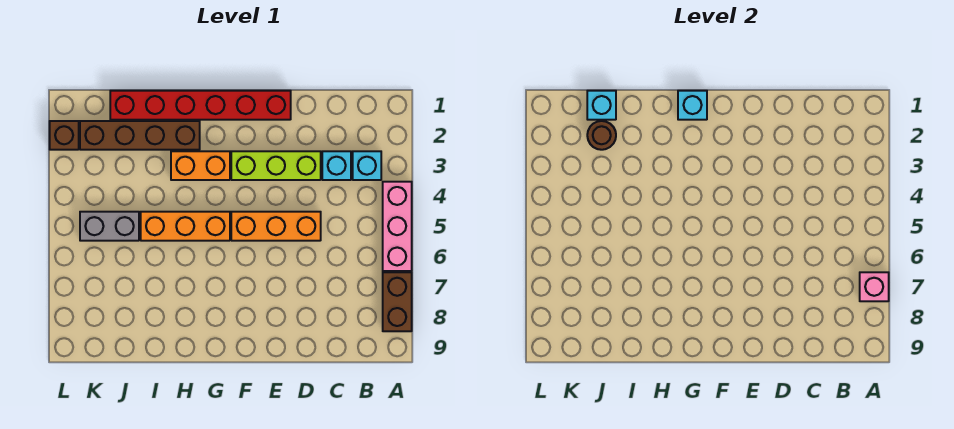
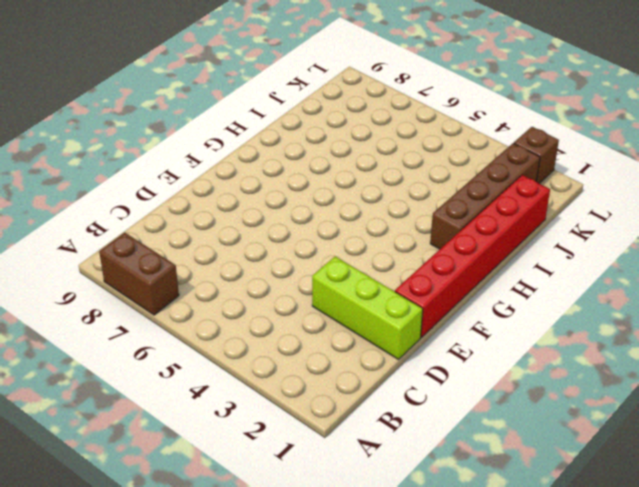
lime 1x3 brick [312,257,423,359] -> lime 1x3 brick turned to [231,151,321,180]
none -> pink 1x3 brick [383,182,412,271]
none -> cyan 1x1 brick [353,151,381,180]
none -> cyan 1x1 brick [322,151,351,180]

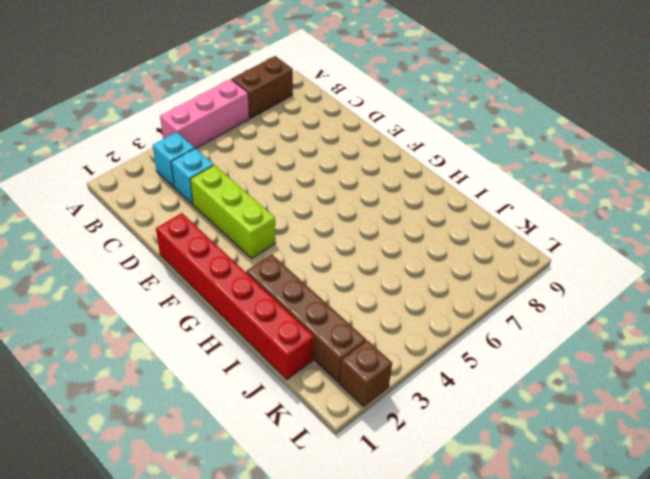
none -> orange 1x3 brick [231,212,321,241]
none -> orange 1x2 brick [171,151,230,180]
none -> orange 1x3 brick [141,212,230,241]

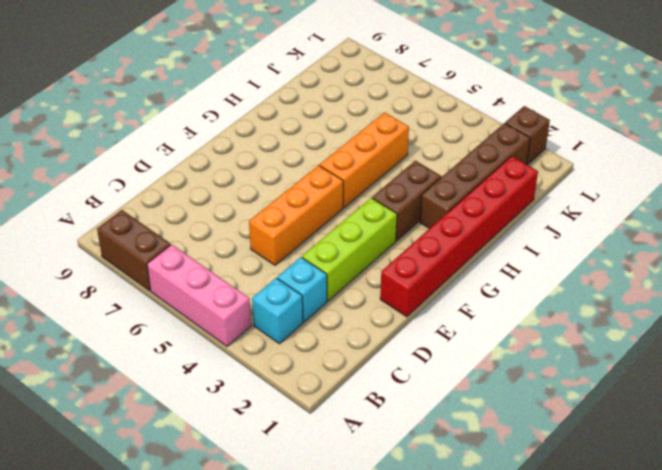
brown 1x2 brick [372,161,441,241] -> orange 1x2 brick [171,151,230,180]
none -> grey 1x2 brick [80,212,139,241]
none -> pink 1x1 brick [860,272,889,301]
none -> cyan 1x1 brick [678,91,707,120]

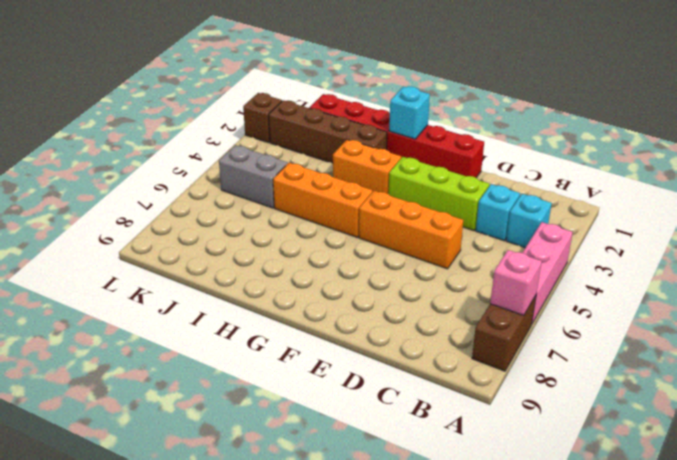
none -> cyan 1x1 brick [587,91,616,120]
none -> brown 1x1 round brick [587,121,616,150]

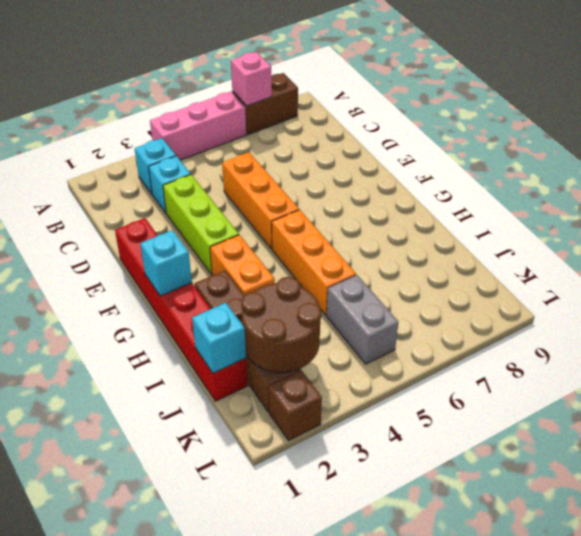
brown 2x2 round brick [241,277,321,373] -> brown 1x1 round brick [587,121,616,150]

